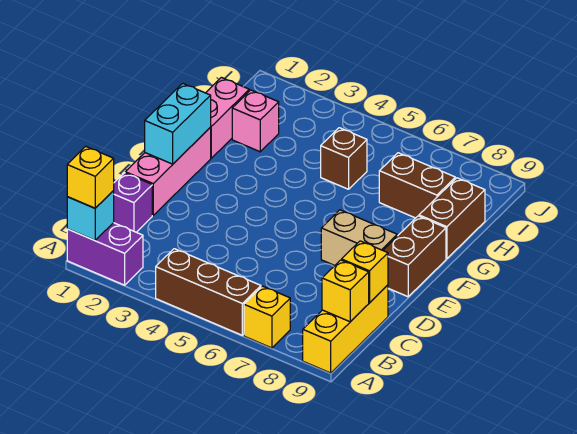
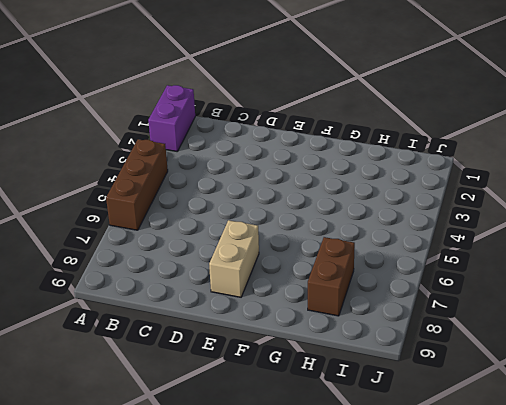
none -> yellow 1x1 brick [244,286,290,348]
none -> yellow 1x3 brick [303,285,388,373]
none -> purple 1x1 brick [113,173,152,232]

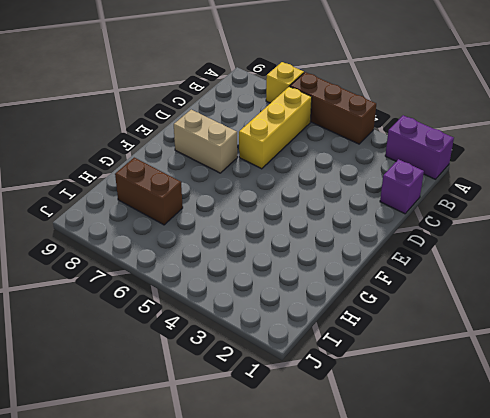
yellow 1x3 brick [239,87,312,169] -> yellow 1x3 brick moved to [303,285,388,373]
none -> pink 1x3 brick [125,128,211,215]
none -> brown 1x2 brick [383,216,446,297]
none -> pink 1x2 brick [206,77,249,158]

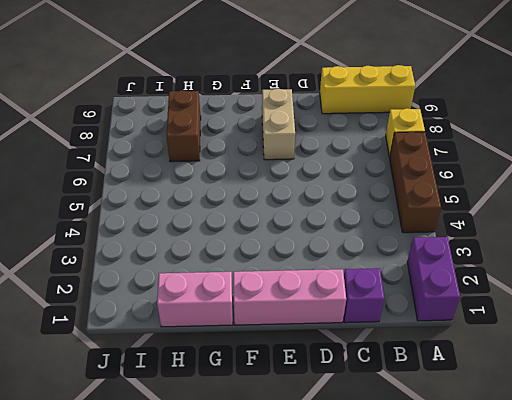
none -> brown 1x2 brick [383,216,446,297]
none -> brown 1x2 brick [419,178,485,259]
none -> pink 1x1 brick [232,90,279,152]

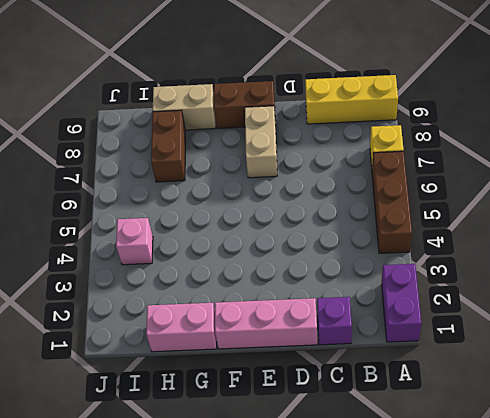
tan 1x2 brick [153,84,215,130] -> brown 1x2 brick [419,178,485,259]
pink 1x1 brick [116,218,153,265] -> pink 1x1 brick moved to [232,90,279,152]
none -> brown 1x1 brick [321,128,367,189]
none -> cyan 1x1 brick [67,191,114,240]
none -> yellow 1x1 brick [322,260,369,322]

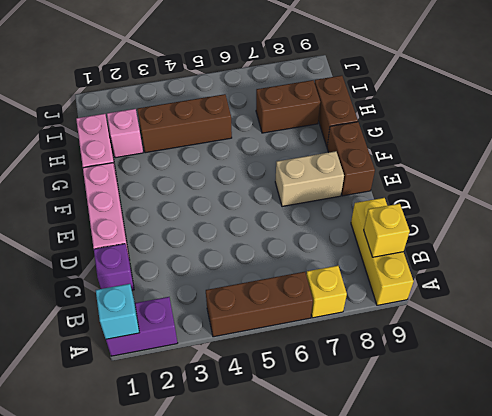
brown 1x3 brick [137,94,232,153] -> brown 1x1 brick [321,128,367,189]
none -> yellow 1x1 brick [342,241,388,303]
none -> cyan 1x2 brick [145,83,211,164]
none -> yellow 1x1 brick [67,146,114,208]

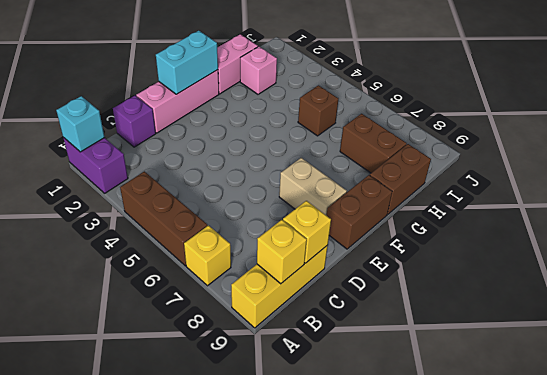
none -> yellow 1x1 brick [67,146,114,208]

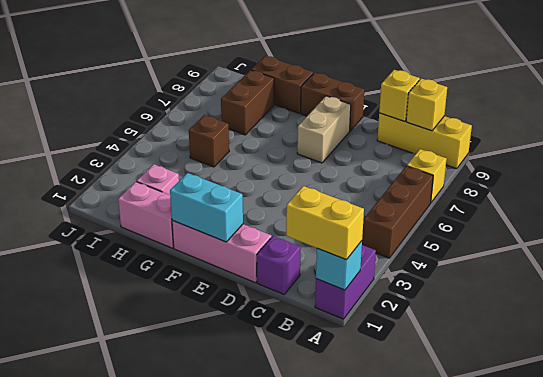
yellow 1x2 brick [286,186,364,260] -> yellow 1x1 brick [67,146,114,208]

